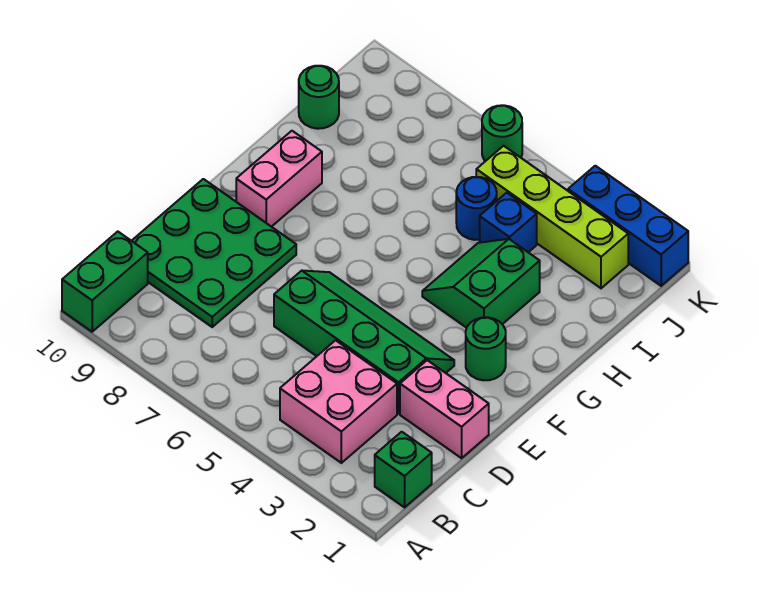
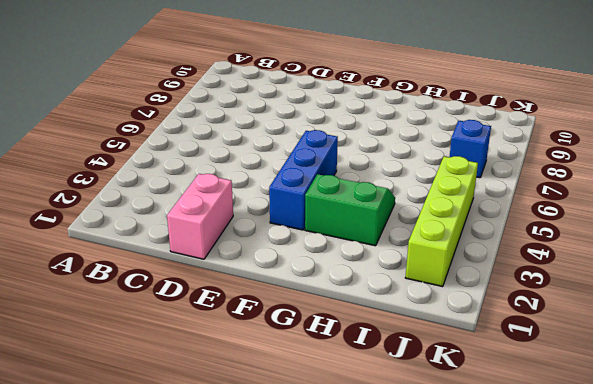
blue 1x3 brick [269,130,338,230] -> blue 1x3 brick moved to [568,166,688,286]
blue 1x1 brick [450,120,491,178] -> blue 1x1 brick moved to [480,193,537,252]
none -> green 1x2 brick [62,232,148,332]
none -> green 1x1 brick [375,432,432,507]
none -> pink 2x2 brick [280,340,397,463]

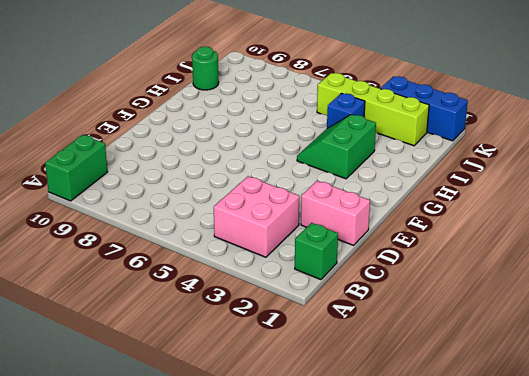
none -> green 3x3 plate [132,179,296,327]
none -> green 2x4 slope [274,271,454,414]
none -> green 1x1 round brick [466,317,506,380]

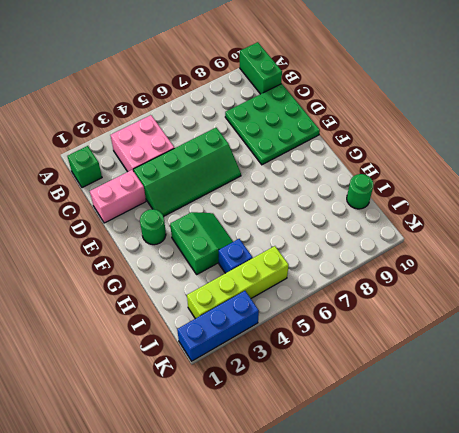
none -> pink 1x2 brick [236,131,322,227]
none -> blue 1x1 round brick [456,177,497,240]
none -> green 1x1 round brick [482,105,522,161]

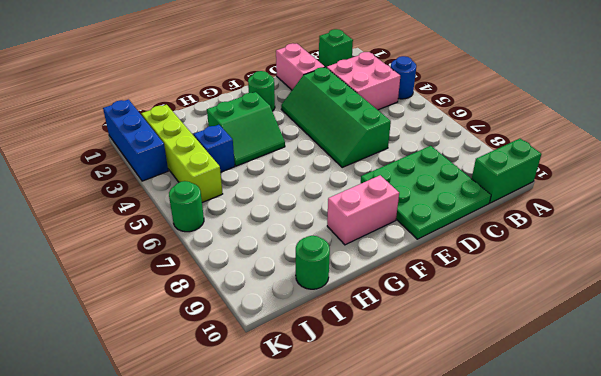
blue 1x1 round brick [391,56,416,99] -> blue 1x1 round brick moved to [456,177,497,240]

